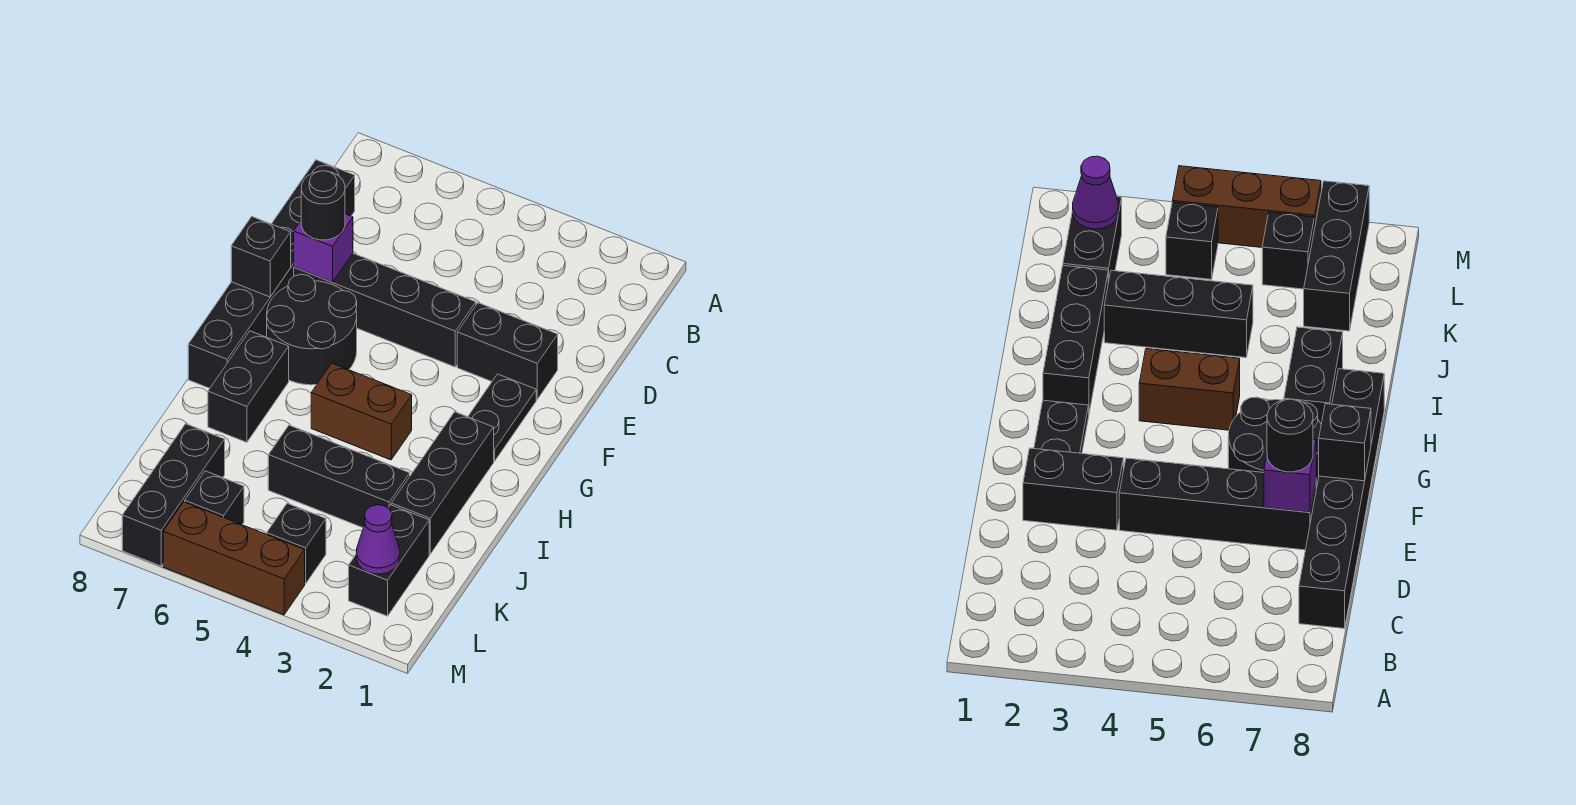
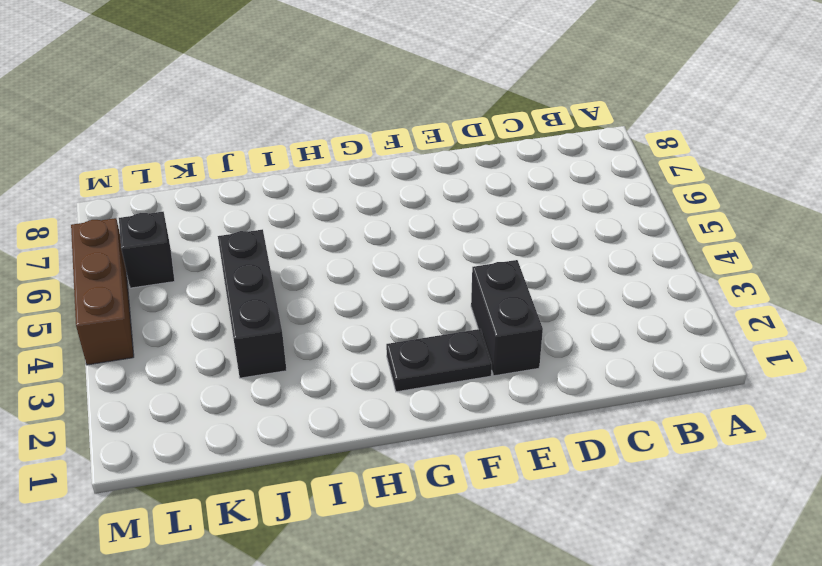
none -> black 1x6 brick [188,160,355,388]
none -> black 1x4 brick [294,253,476,367]
none -> black 2x2 round brick [267,274,357,385]

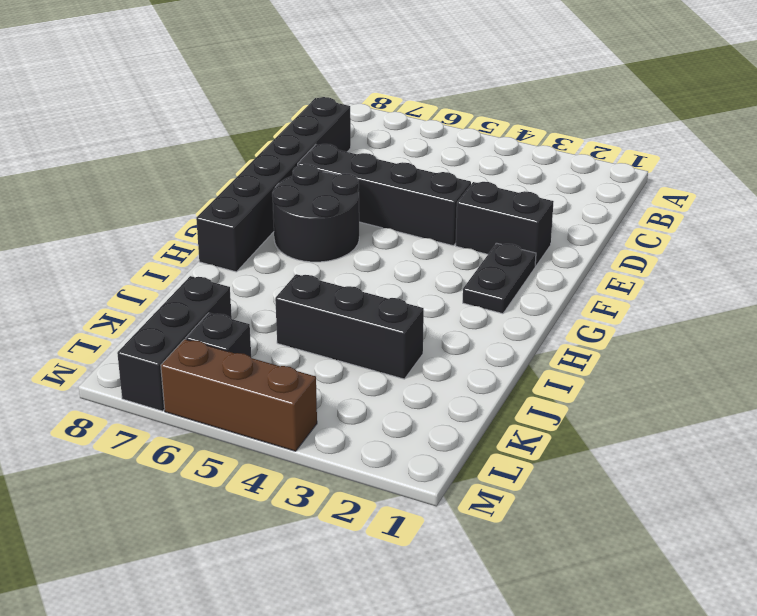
none -> black 1x3 brick [391,412,494,554]
none -> brown 1x2 brick [311,363,412,460]
none -> black 1x2 brick [208,331,289,442]

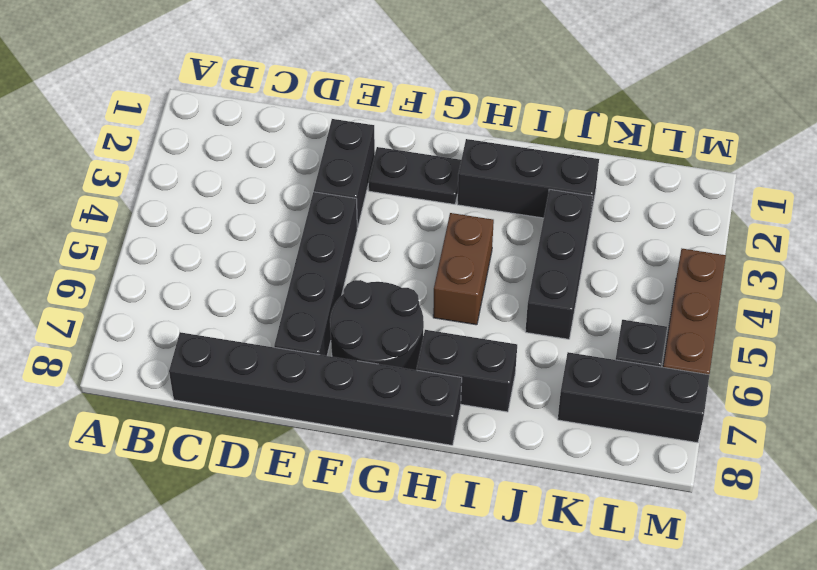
none -> black 1x2 brick [349,505,429,616]
none -> black 1x1 brick [267,503,326,584]
none -> purple 1x1 brick [294,214,353,282]

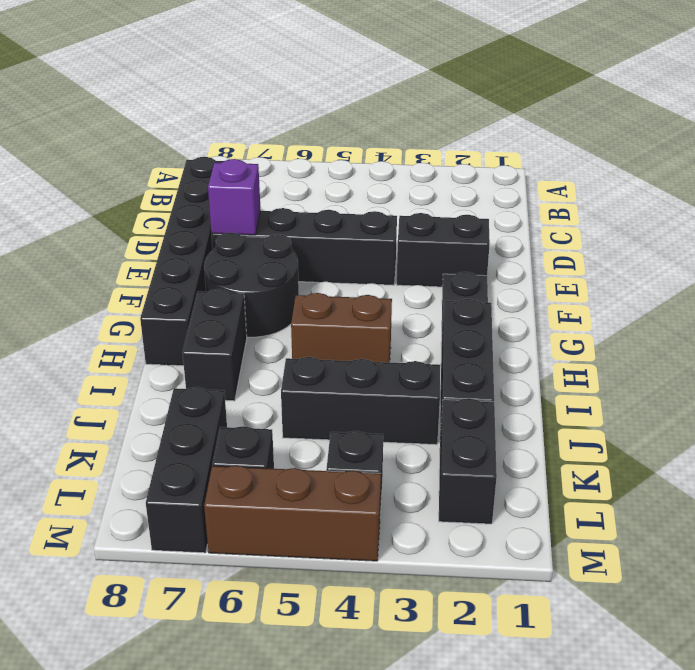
none -> black 1x1 brick [231,217,291,297]
none -> purple 1x1 cone [356,505,400,574]
none -> black 1x1 round brick [301,171,345,240]

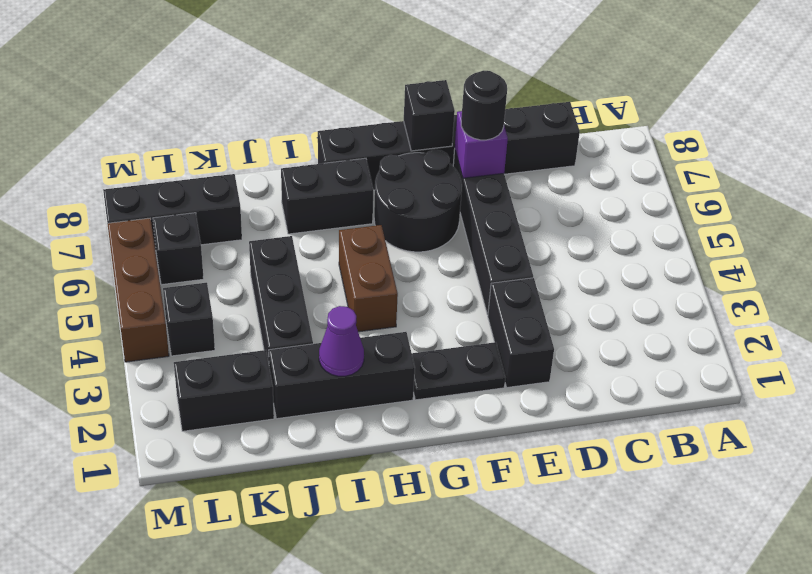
purple 1x1 cone [319,306,364,376] -> purple 1x1 cone moved to [356,505,400,574]

